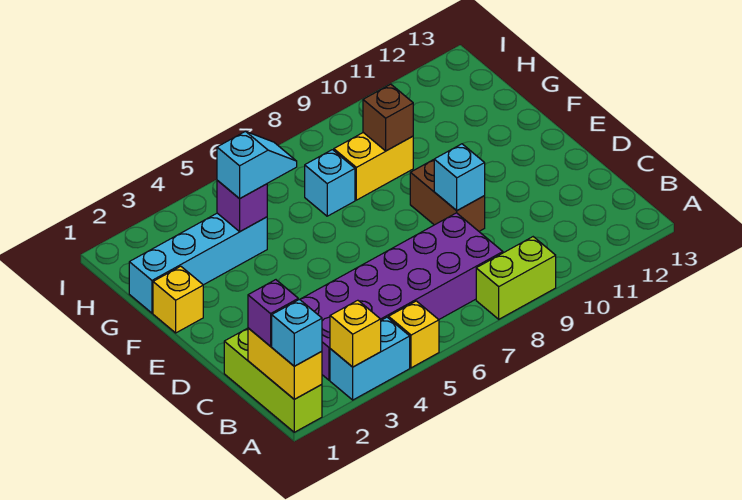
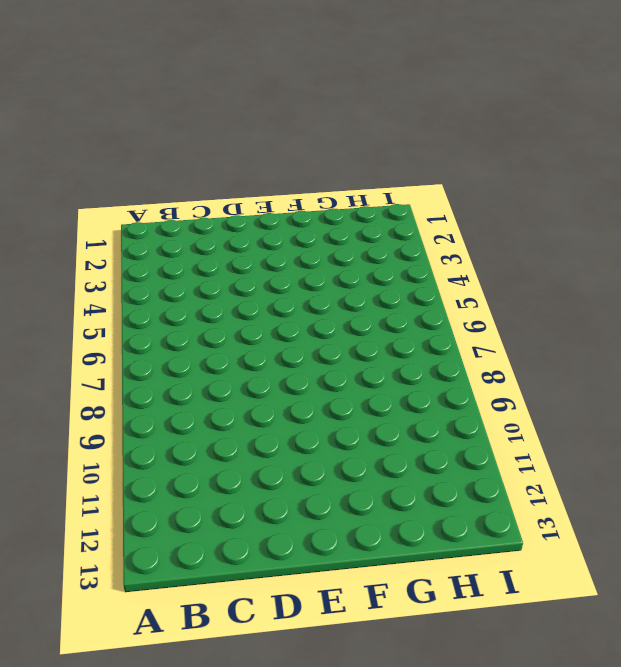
none -> lime 1x3 brick [224,328,322,432]
none -> cyan 1x2 brick [330,317,410,400]
none -> yellow 1x1 brick [389,301,439,368]

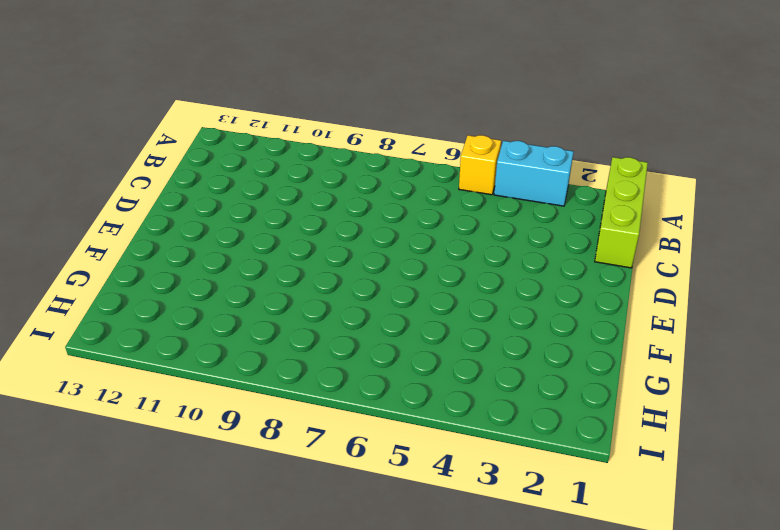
none -> lime 1x2 brick [476,237,556,319]
none -> purple 2x6 brick [300,213,503,380]
none -> brown 1x2 brick [410,160,485,231]

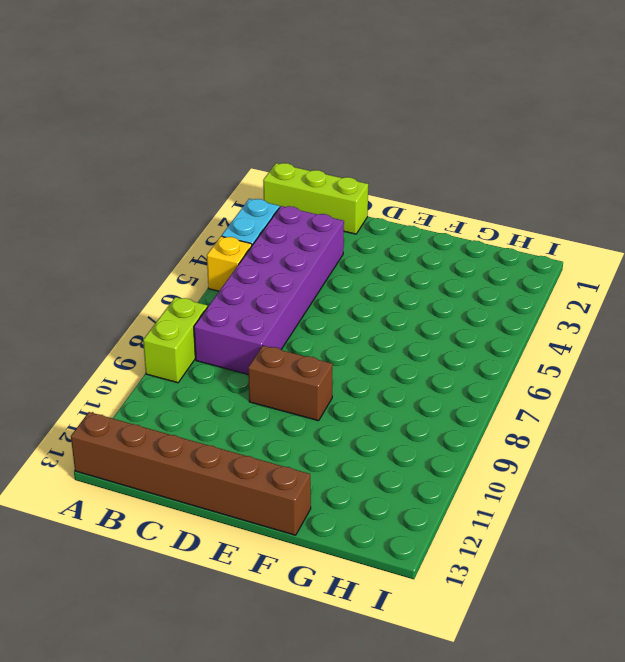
brown 1x6 brick [71,412,311,535] -> none
none -> yellow 1x1 brick [153,266,203,333]
none -> cyan 1x4 brick [129,213,267,313]
none -> cyan 1x1 brick [305,150,355,216]

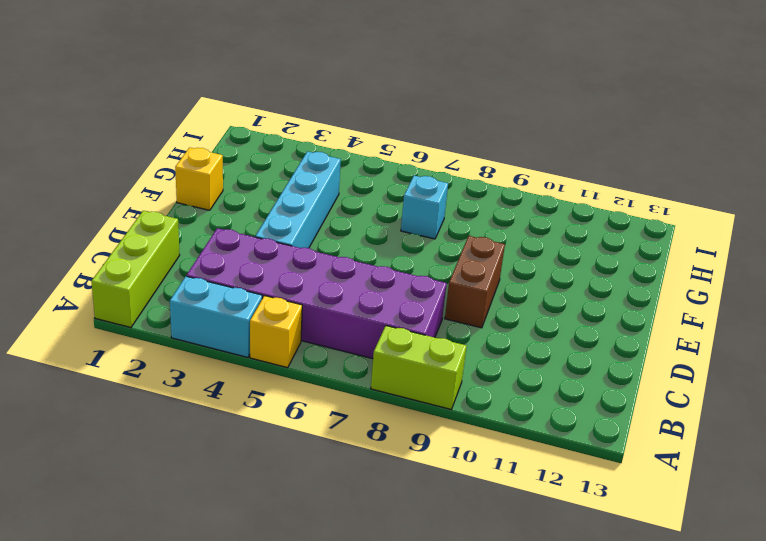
cyan 1x4 brick [255,151,341,248] -> cyan 1x4 brick turned to [129,213,267,313]
none -> yellow 1x2 brick [334,133,413,200]
none -> yellow 1x2 brick [248,328,322,399]
none -> yellow 1x1 brick [330,300,381,367]

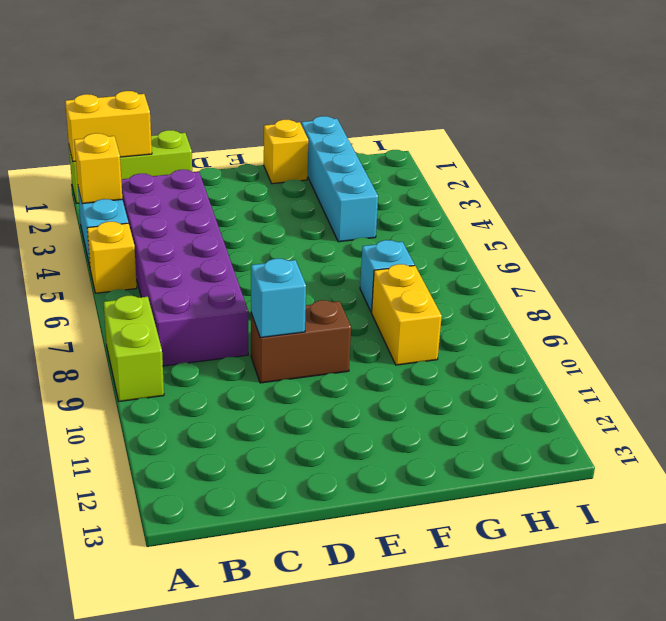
none -> purple 1x1 brick [217,180,267,231]
none -> brown 1x1 brick [363,84,413,151]
none -> cyan 1x1 brick [272,299,322,366]

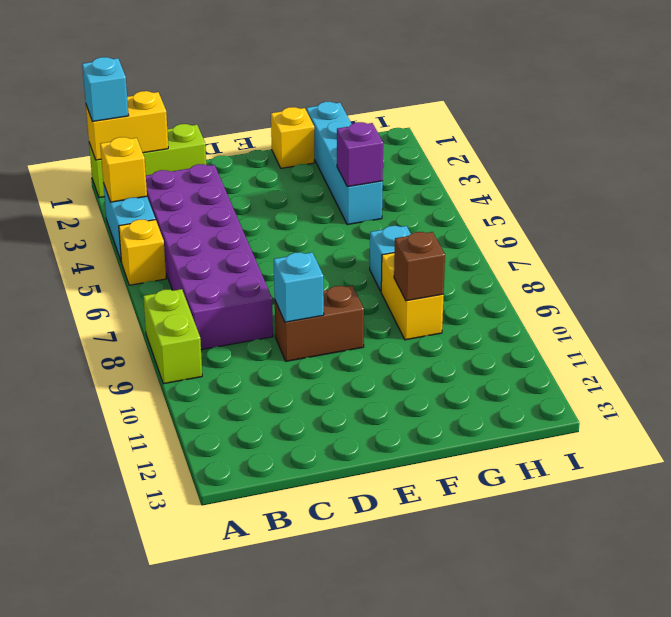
none -> purple 1x1 brick [248,280,298,346]
none -> cyan 1x2 slope [217,131,297,199]

